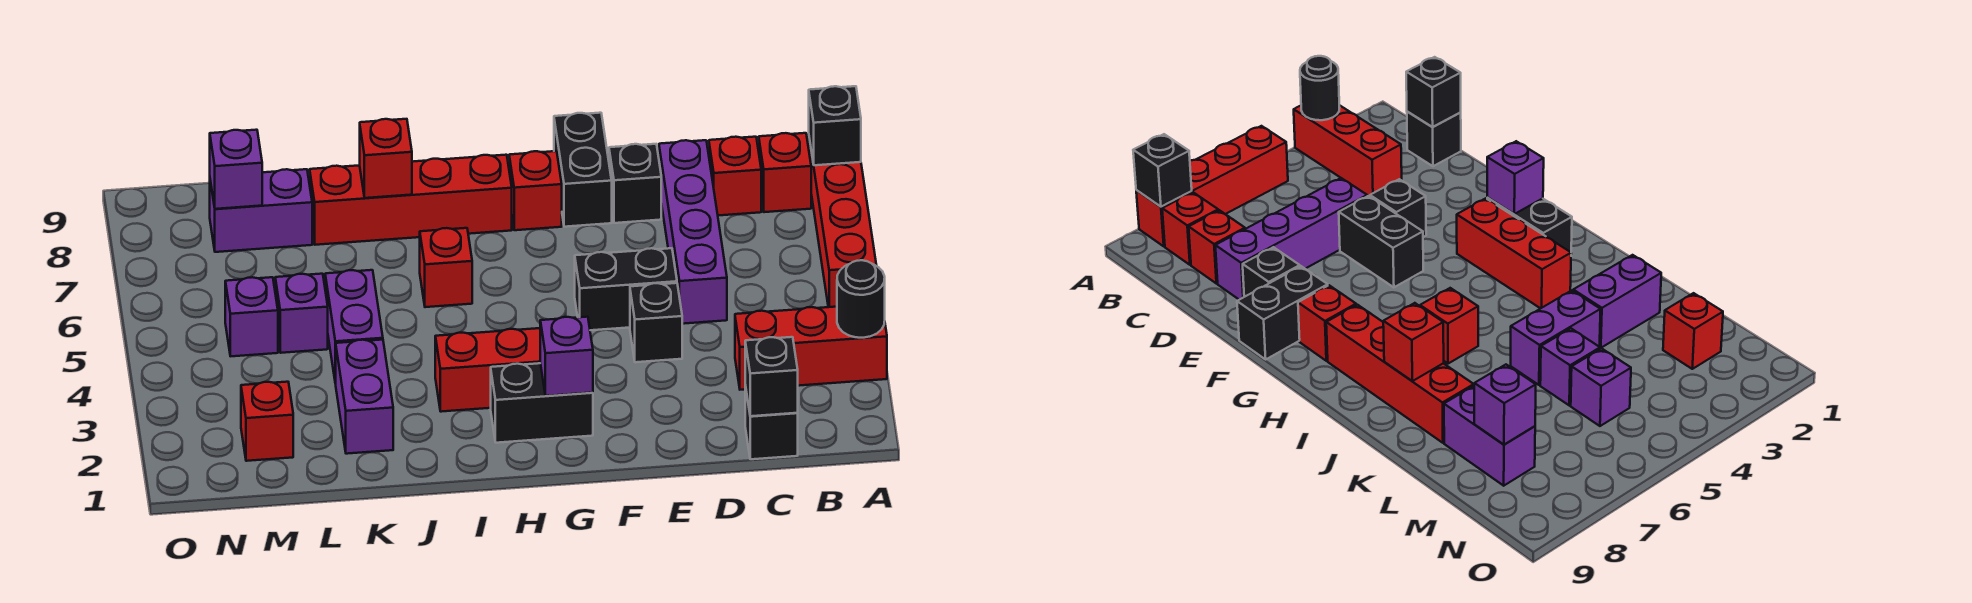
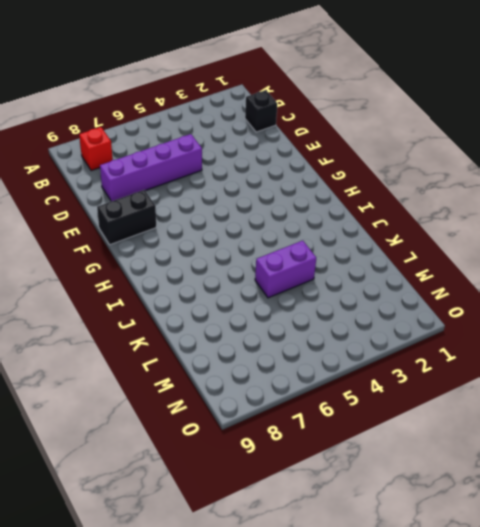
none -> red 1x3 brick [735,307,887,390]
none -> red 1x4 brick [809,138,877,307]
none -> red 1x1 brick [709,137,761,216]

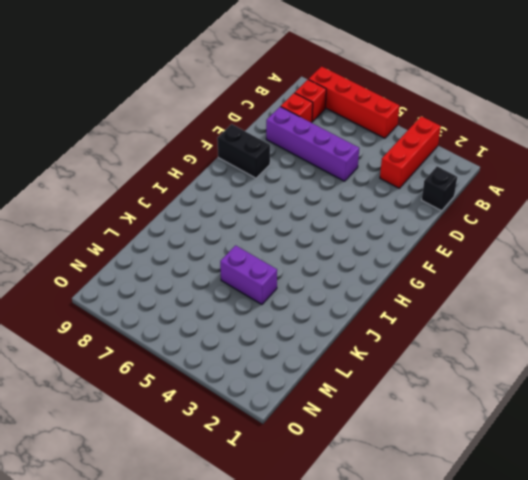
none -> black 1x1 brick [630,283,682,362]
none -> black 1x2 brick [575,248,677,330]
none -> black 1x1 brick [609,144,661,223]

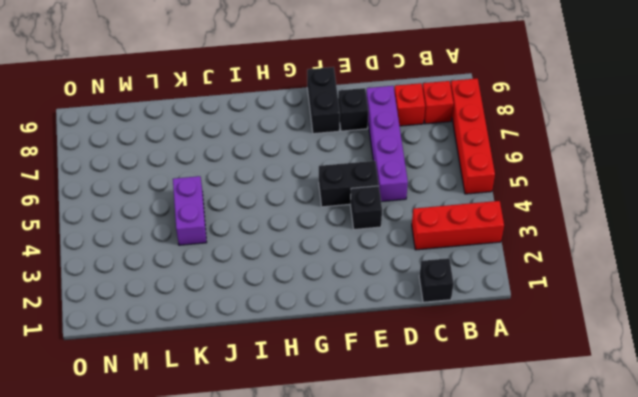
none -> black 1x2 brick [491,363,593,443]
none -> red 1x3 brick [435,328,540,412]
none -> red 1x1 brick [509,151,562,230]

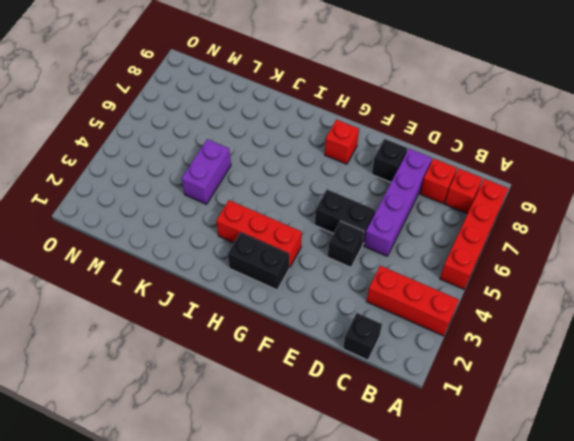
none -> black 1x2 brick [554,113,612,227]
none -> red 1x4 brick [310,155,512,245]
none -> red 1x1 brick [420,228,472,307]

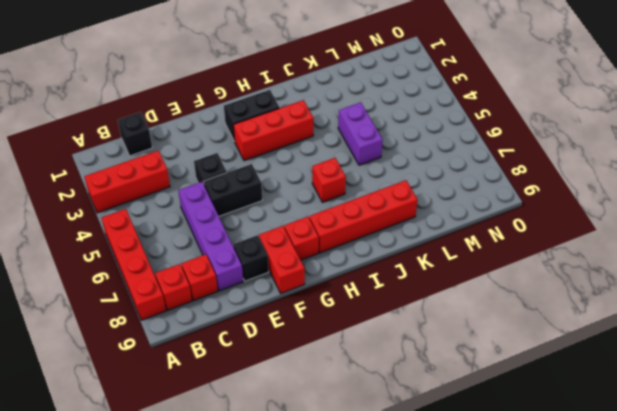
red 1x2 brick [259,226,305,293] -> black 1x2 brick [554,113,612,227]
none -> purple 1x2 brick [336,340,393,454]
none -> purple 1x1 brick [275,274,328,353]
none -> purple 1x2 brick [210,169,312,252]

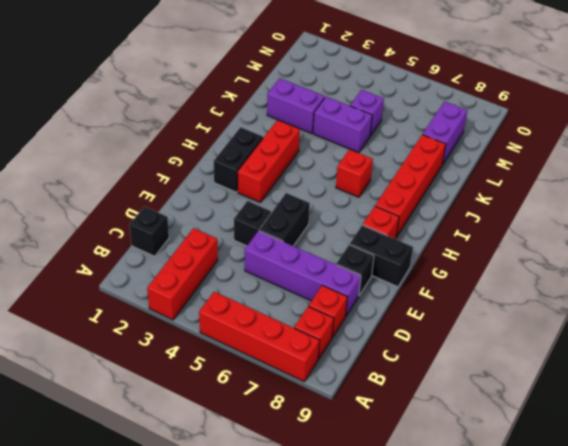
none -> red 1x1 brick [241,382,293,461]
none -> purple 1x1 brick [225,277,278,356]
none -> black 1x1 round brick [837,260,885,338]

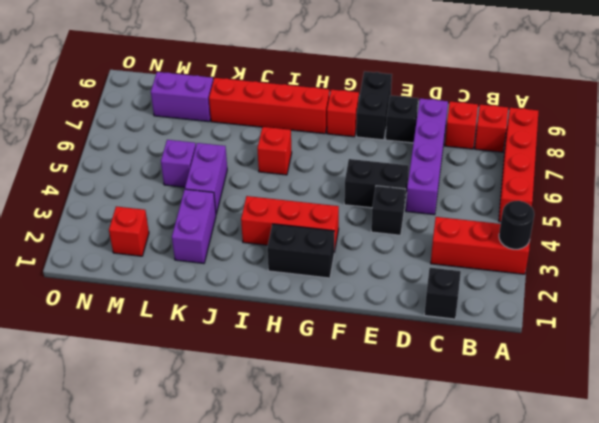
none -> purple 1x1 brick [225,277,278,356]
none -> black 1x1 brick [809,86,861,165]
none -> black 1x1 brick [745,337,798,416]

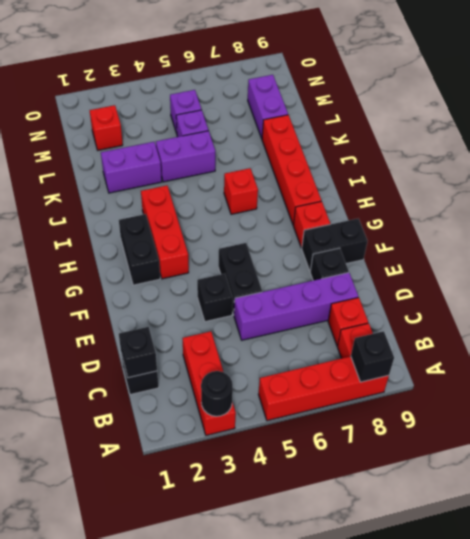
none -> purple 1x1 brick [540,317,593,396]
none -> red 1x1 brick [360,119,412,198]
none -> purple 1x1 brick [210,130,262,209]

